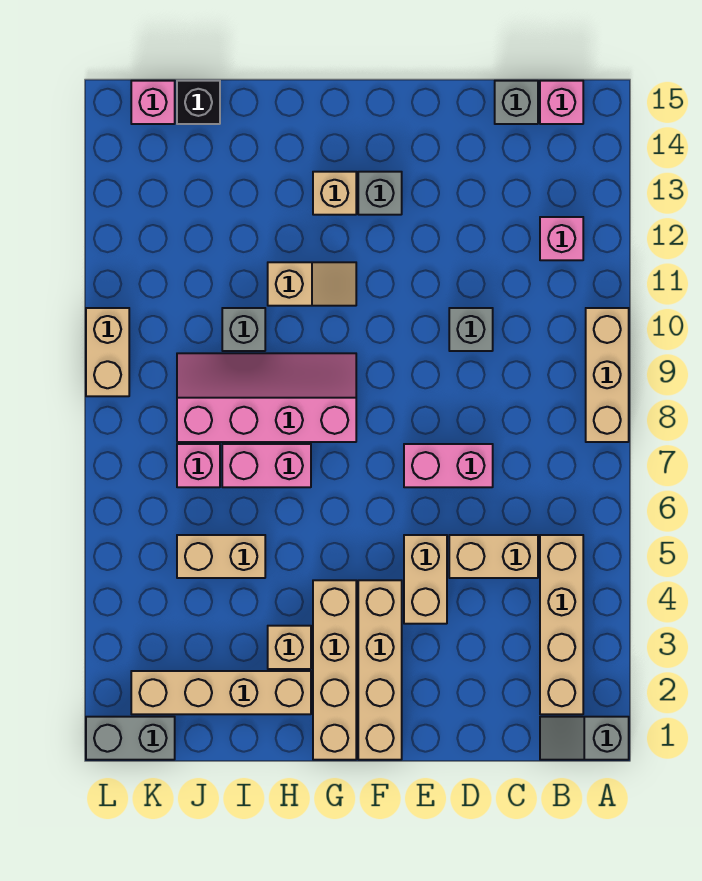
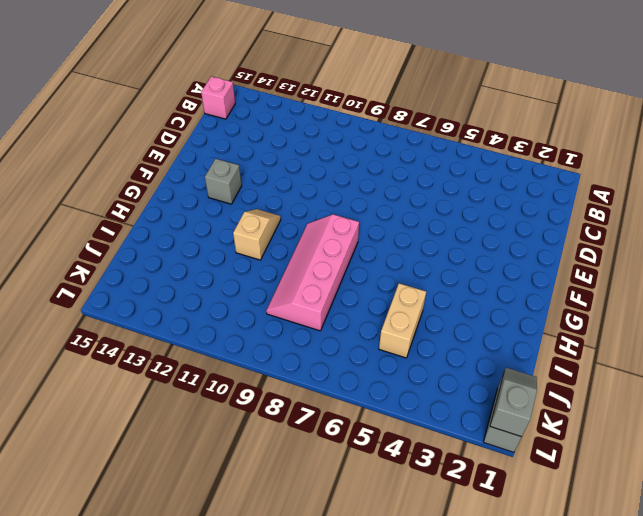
grey 1x2 slope [490,368,537,437] -> grey 1x2 slope turned to [540,717,629,760]
none -> tan 1x3 brick [586,308,629,442]
none -> tan 1x4 brick [540,535,583,714]
none -> pink 1x1 brick [540,217,583,260]

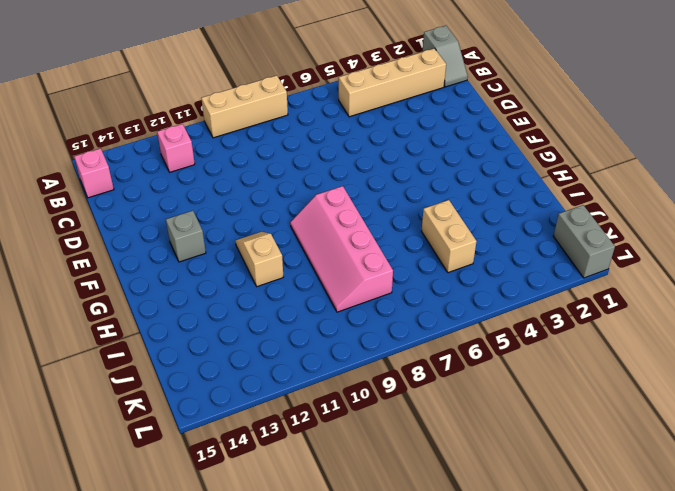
none -> tan 1x2 brick [449,535,538,578]
none -> grey 1x1 brick [495,81,538,124]
none -> pink 1x2 brick [404,444,493,487]

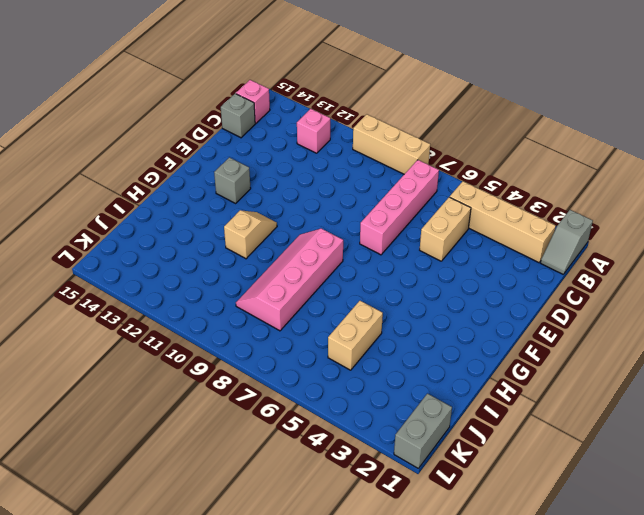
pink 1x4 brick [360,160,439,255] -> pink 1x2 brick [404,444,493,487]
none -> grey 1x1 brick [449,308,493,351]
none -> tan 1x2 brick [404,535,447,624]
none -> tan 1x4 brick [358,580,402,760]

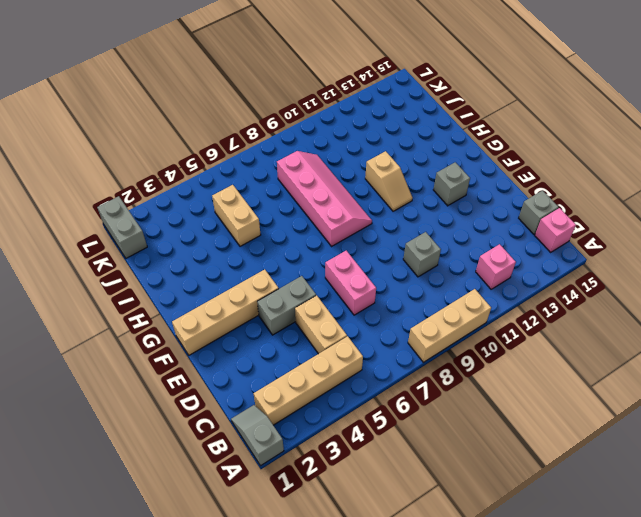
grey 1x2 brick [257,276,316,335] -> tan 1x2 brick [404,535,447,624]
none -> tan 1x4 brick [313,580,356,760]
none -> tan 1x1 brick [313,172,356,215]
none -> tan 1x4 brick [131,671,311,714]

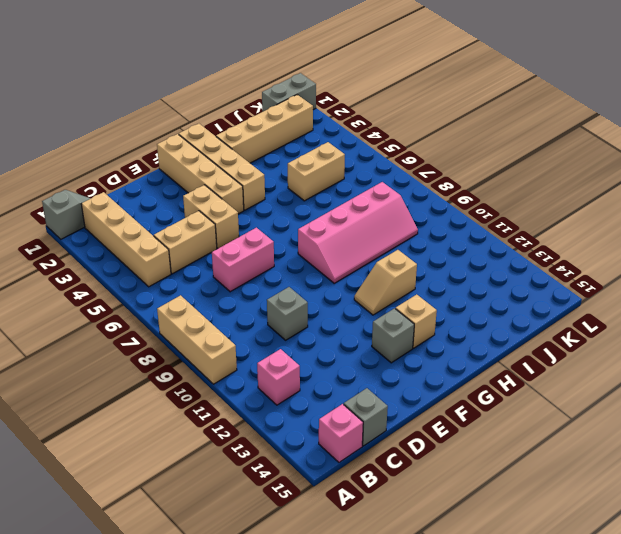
none -> tan 1x1 brick [268,626,311,669]
none -> pink 1x2 brick [222,444,311,487]
none -> grey 1x1 brick [222,308,265,351]

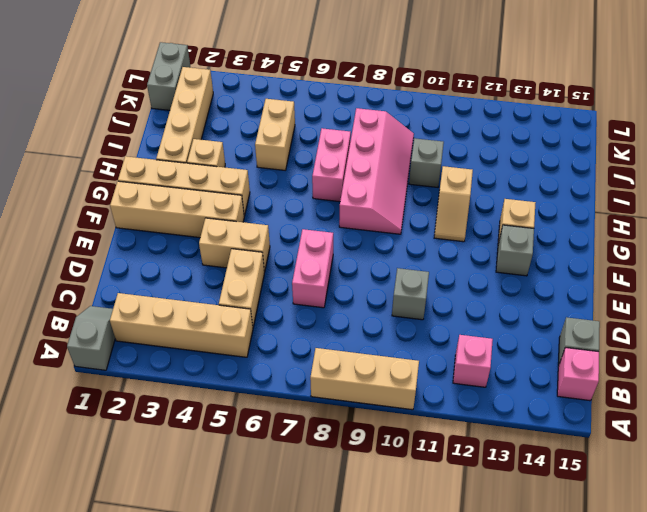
none -> pink 1x1 brick [177,444,220,487]
none -> black 1x1 brick [177,81,220,124]
none -> pink 1x1 brick [131,81,175,124]

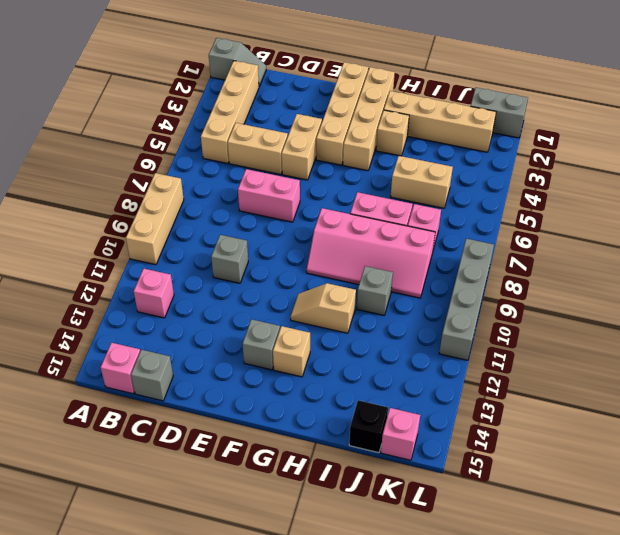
grey 1x4 brick [439,239,494,360] -> tan 1x2 brick [86,308,129,396]

